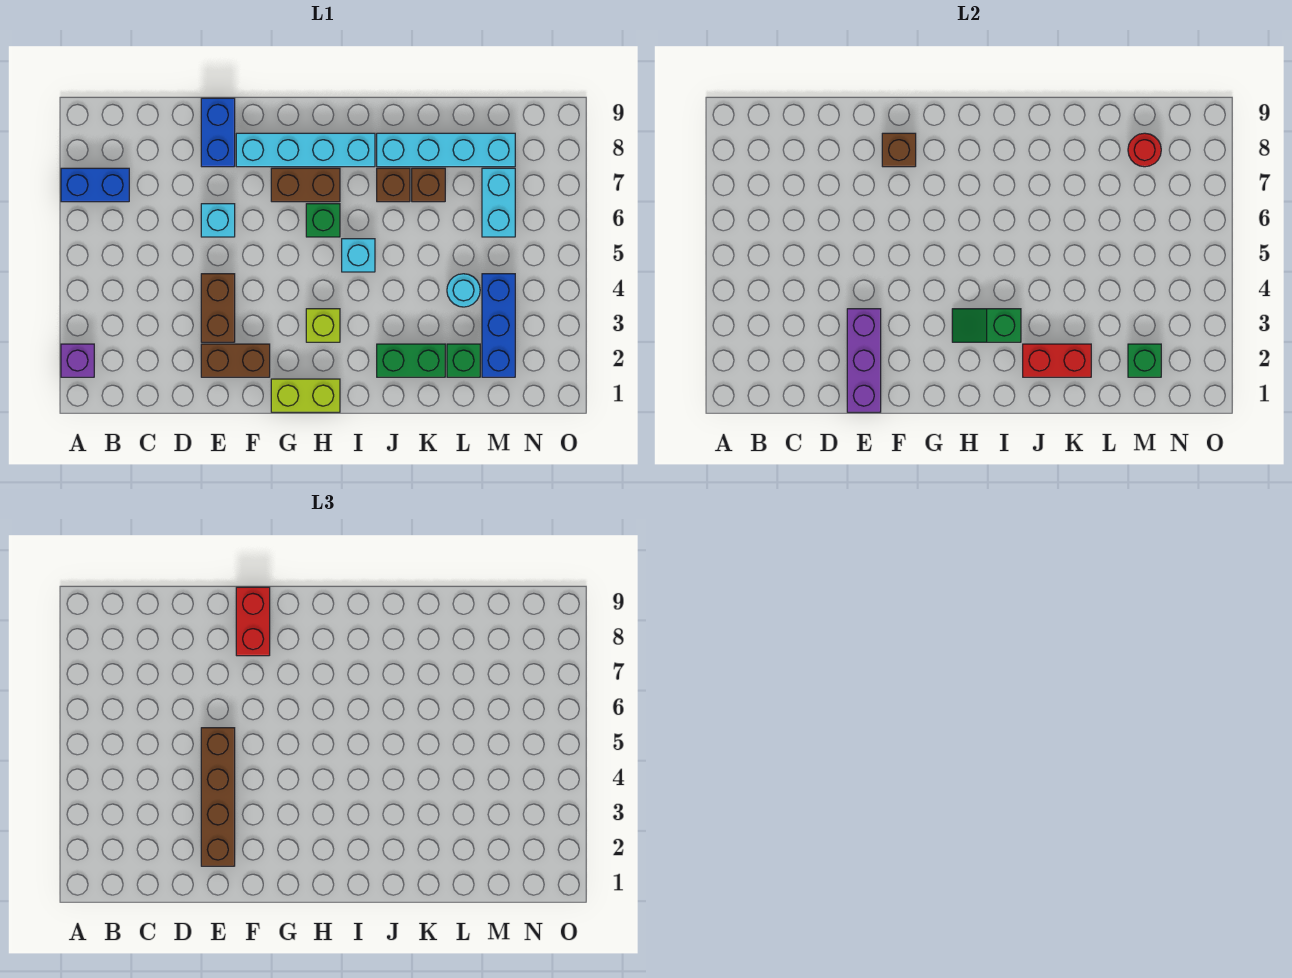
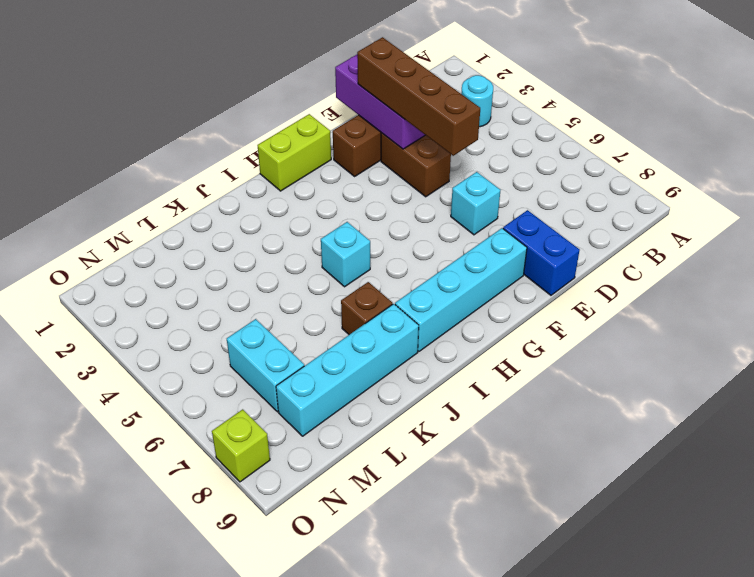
cyan 1x1 round brick [461,75,493,127] -> cyan 1x1 round brick moved to [447,274,480,307]
lime 1x1 brick [212,409,270,482] -> lime 1x1 brick moved to [306,309,340,342]
none -> purple 1x1 brick [61,344,94,377]
none -> blue 1x2 brick [61,168,129,202]
none -> brown 1x2 brick [271,168,340,202]

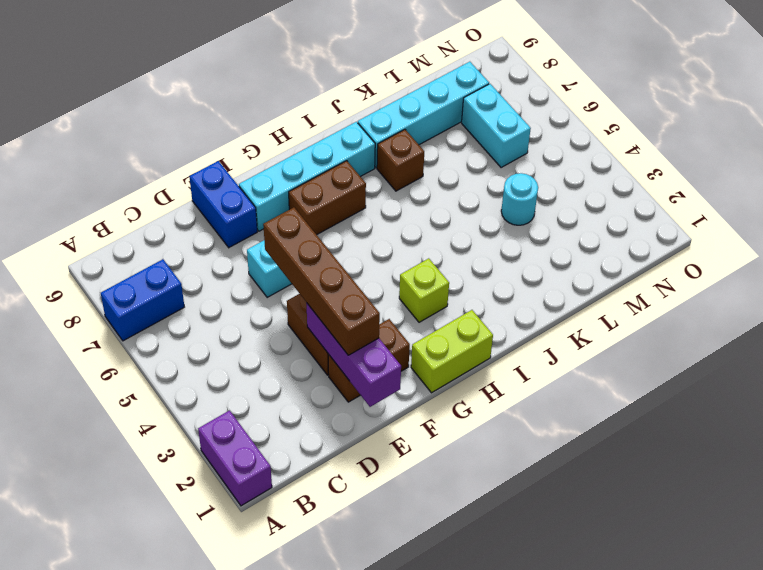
purple 1x2 brick [198,410,272,506] -> purple 1x1 brick [61,344,94,377]
none -> green 1x1 brick [306,204,340,237]
none -> cyan 1x1 brick [342,239,375,272]
none -> green 1x2 brick [377,344,445,377]

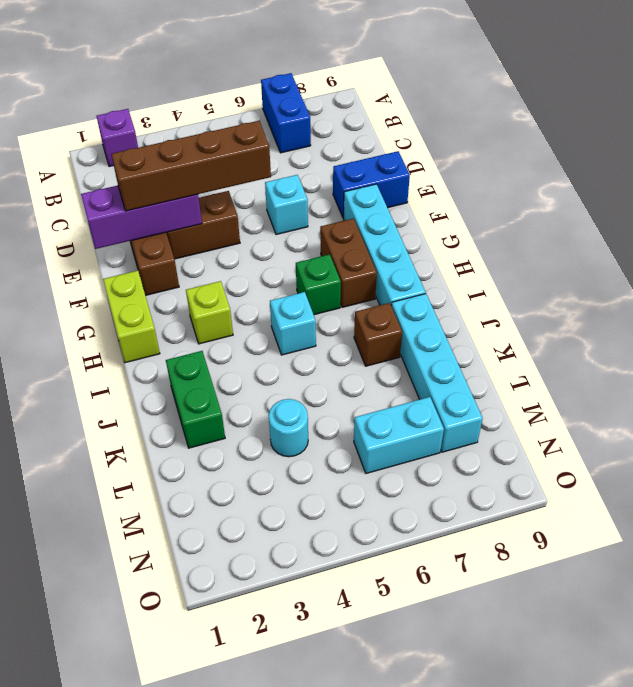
none -> brown 1x1 brick [412,168,445,202]
none -> green 1x1 brick [447,344,480,377]
none -> blue 1x3 brick [482,274,515,377]

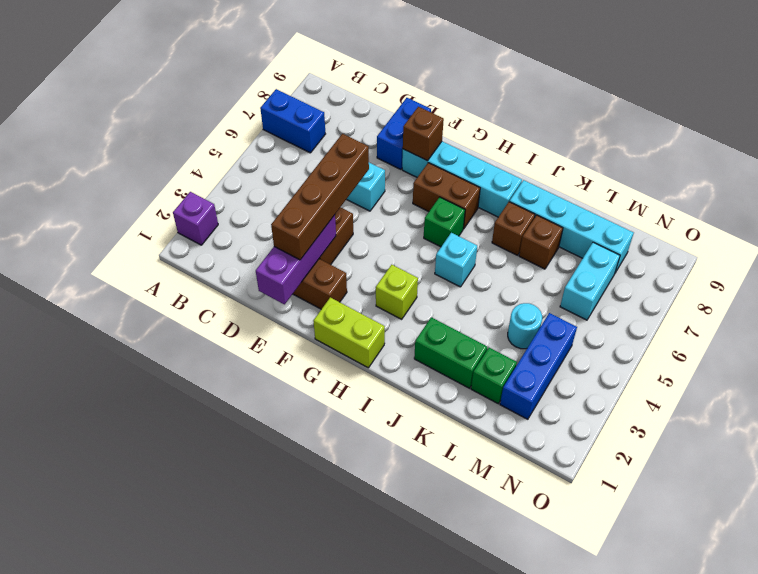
none -> green 1x2 slope [952,309,1021,342]
none -> red 1x2 brick [1023,344,1091,377]
none -> green 1x1 brick [1128,344,1161,377]

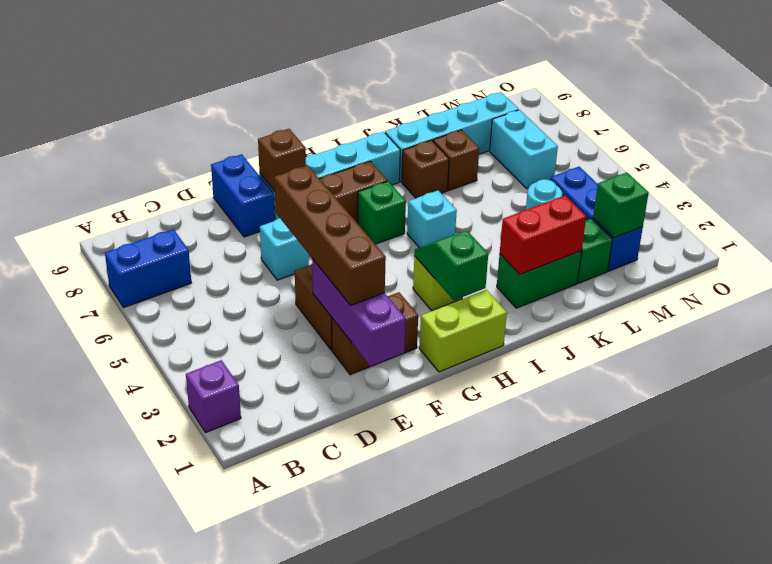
green 1x2 slope [414,231,488,300] -> green 1x2 slope turned to [952,309,1021,342]
none -> red 1x1 round brick [1128,133,1161,167]
none -> red 1x2 brick [236,587,270,656]

